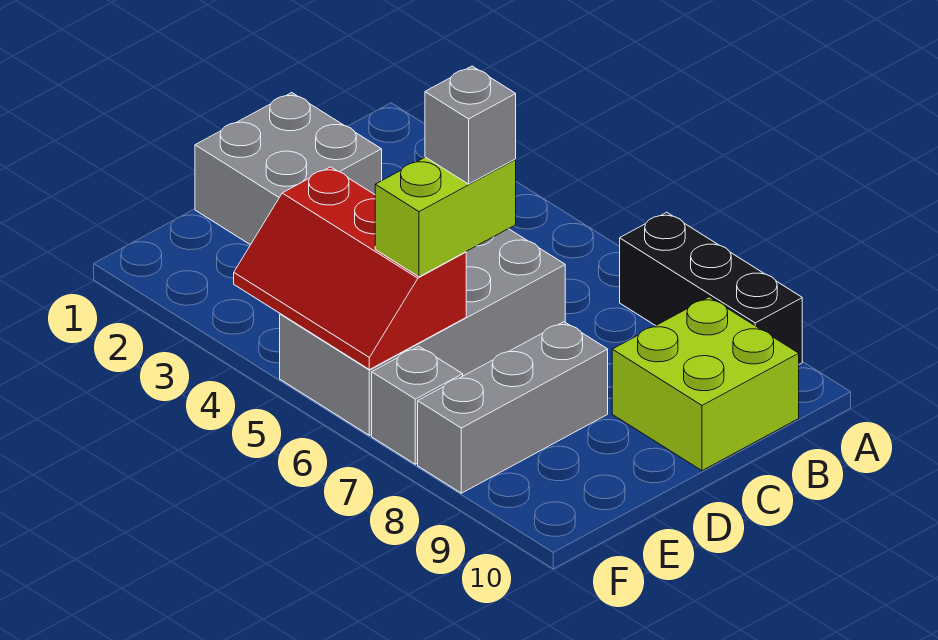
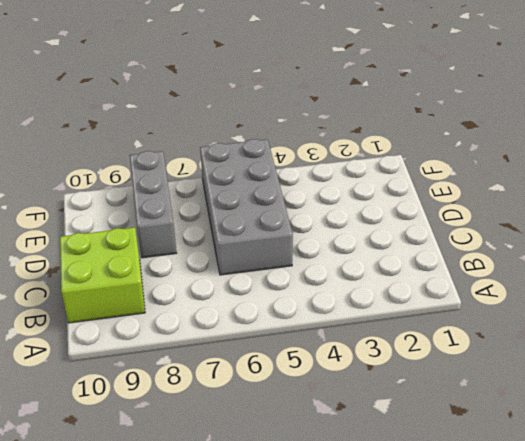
none -> black 1x3 brick [620,212,802,364]
none -> grey 2x2 brick [195,93,382,245]

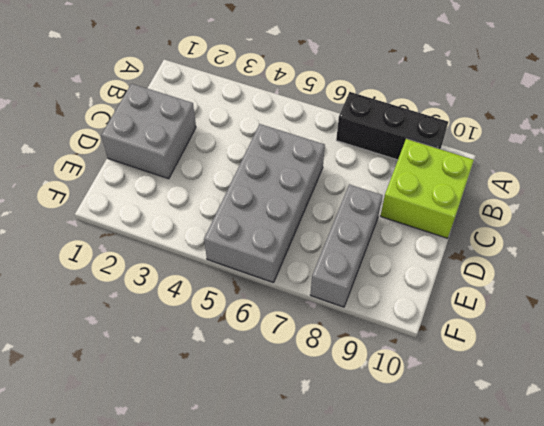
none -> grey 1x1 brick [372,346,463,464]
none -> red 2x3 slope [234,167,466,370]

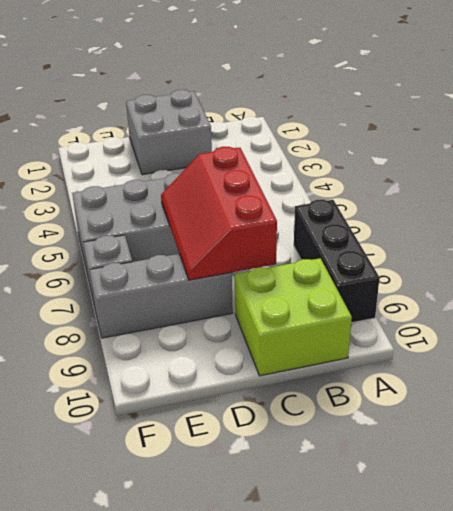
red 2x3 slope [161,147,277,280] -> red 2x3 slope moved to [234,167,466,370]
none -> lime 1x2 brick [375,157,516,277]
none -> grey 1x1 brick [425,66,516,184]

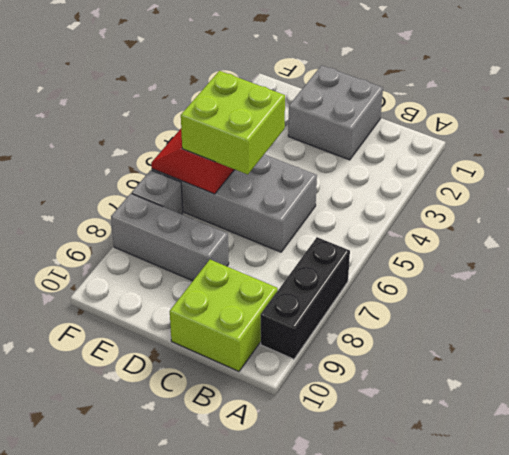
lime 2x2 brick [181,71,285,175] -> lime 1x2 brick [375,157,516,277]
none -> grey 1x1 brick [425,66,516,184]

